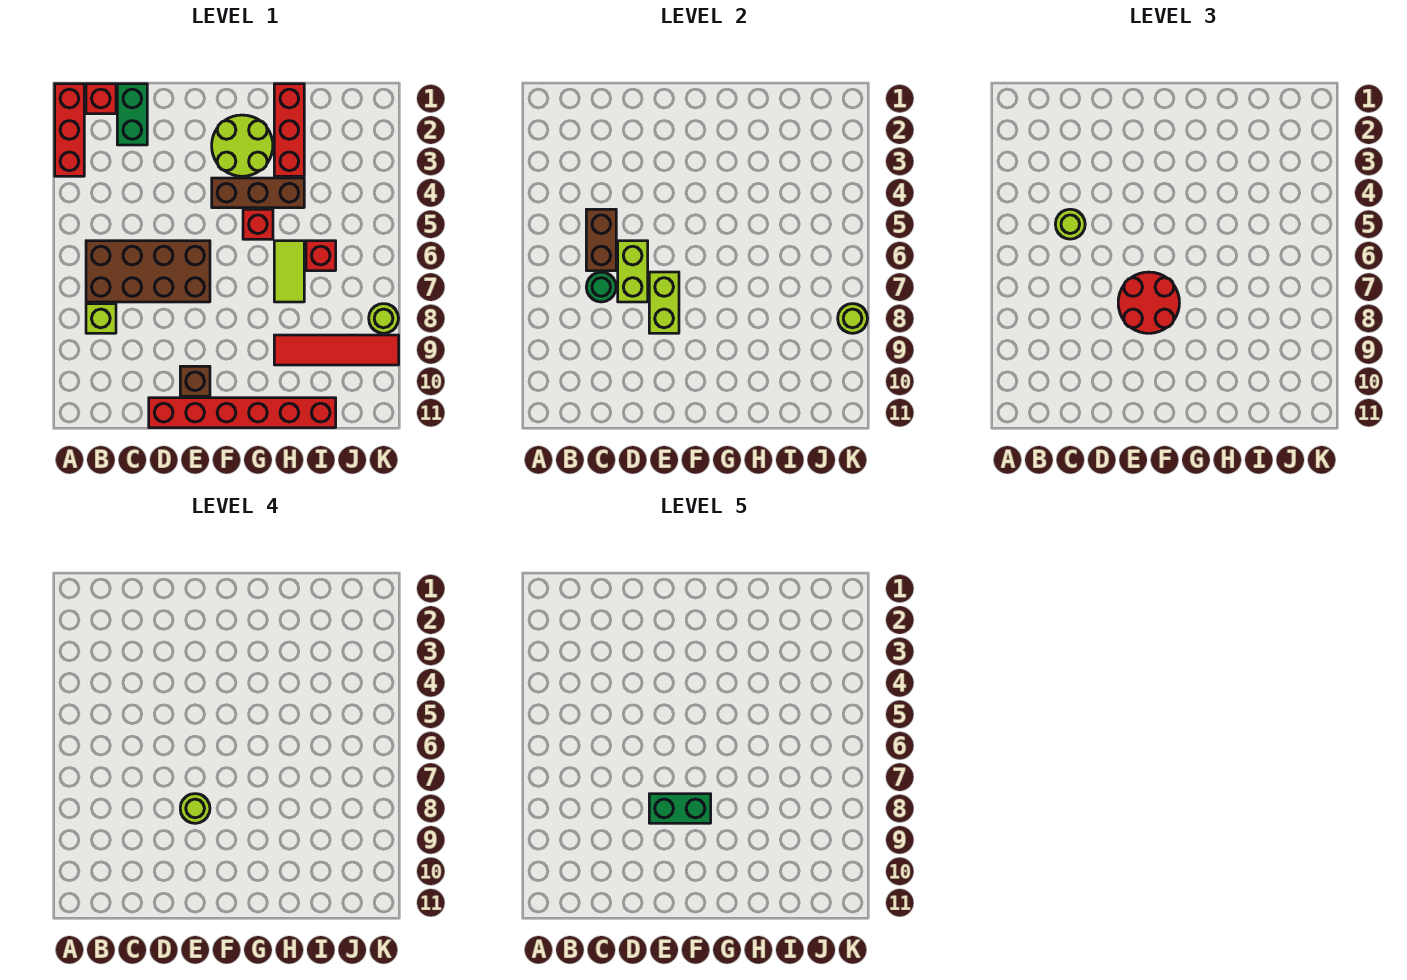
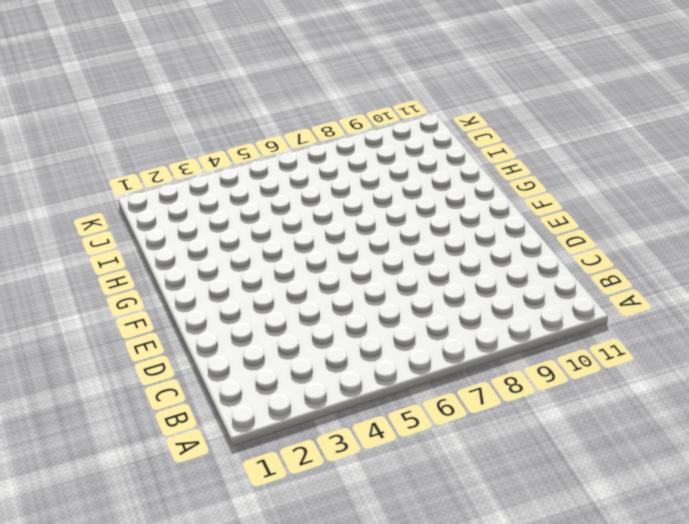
none -> red 1x3 brick [55,84,84,176]
none -> red 1x1 brick [86,84,116,114]
none -> brown 2x4 brick [86,241,210,302]

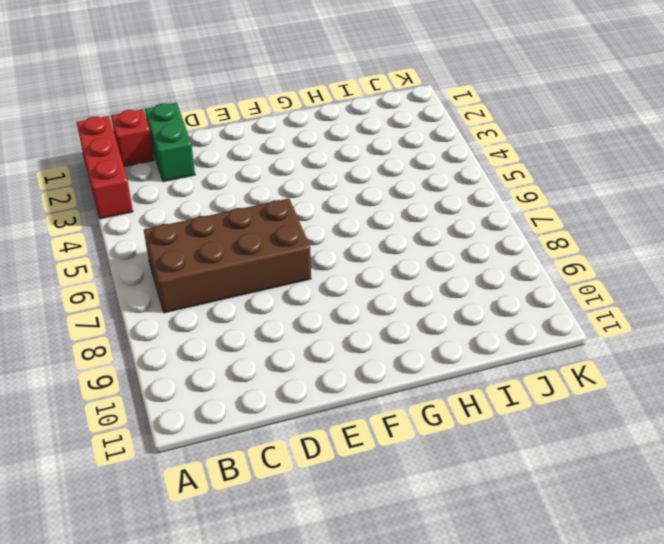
none -> lime 1x1 brick [86,304,116,333]
none -> red 1x6 brick [149,398,336,428]
none -> brown 1x1 brick [180,366,210,396]

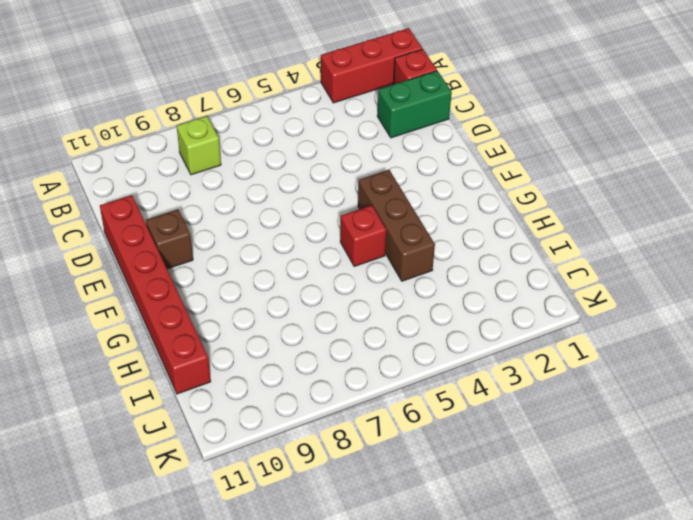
none -> brown 2x4 brick [86,241,210,302]
none -> lime 2x2 round brick [212,115,273,176]
none -> red 1x3 brick [274,84,304,176]

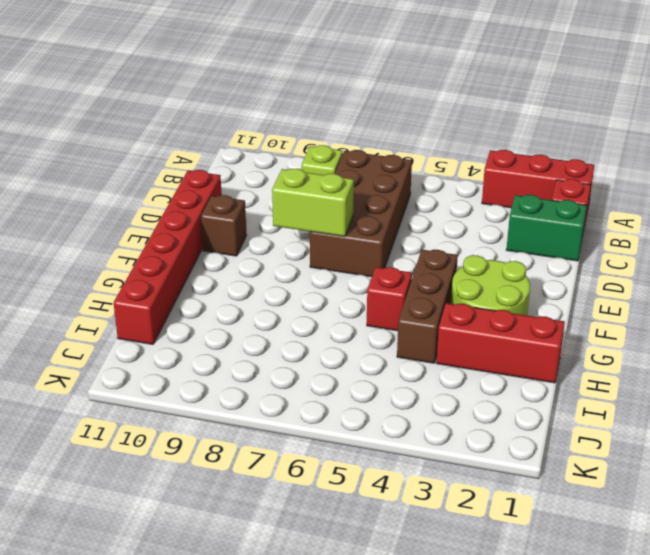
none -> lime 1x2 tile [274,241,304,302]
none -> red 1x4 tile [274,335,399,365]
none -> red 1x1 brick [306,241,336,271]

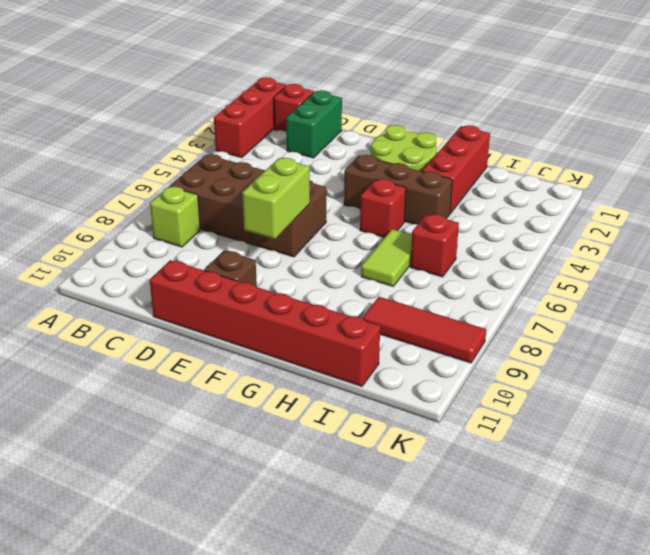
red 1x3 tile [363,297,486,363] -> red 1x4 tile [274,335,399,365]
none -> lime 1x1 round brick [369,304,399,333]
none -> brown 1x2 brick [586,209,616,271]
none -> green 1x1 round brick [586,272,616,302]

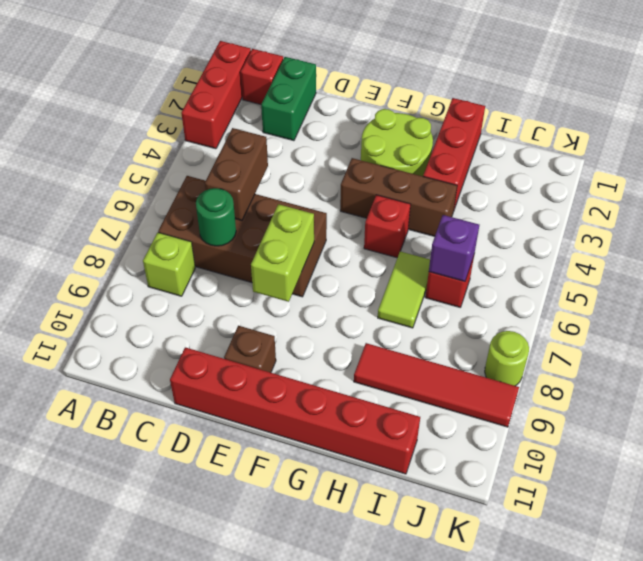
purple 1x1 brick [429,215,479,282] -> none
none -> lime 1x2 brick [618,241,648,302]
none -> lime 1x1 round brick [838,304,868,333]
none -> lime 1x1 round brick [1055,209,1085,239]

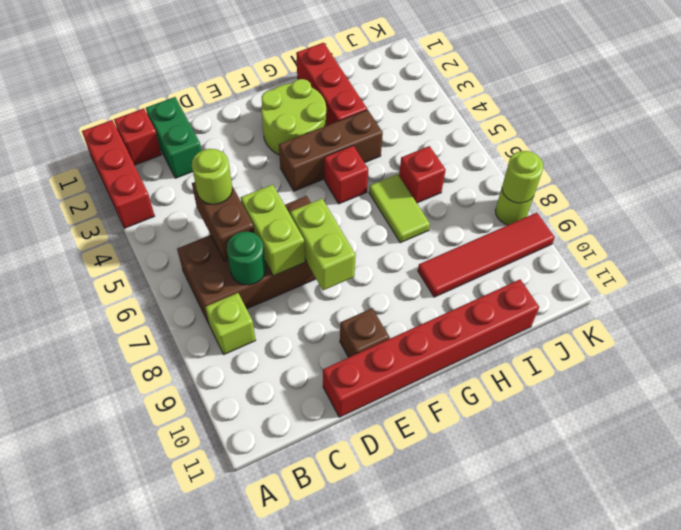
none -> red 2x2 round brick [1118,272,1179,333]
none -> lime 1x1 round brick [180,794,210,823]
none -> green 1x2 brick [649,794,711,823]

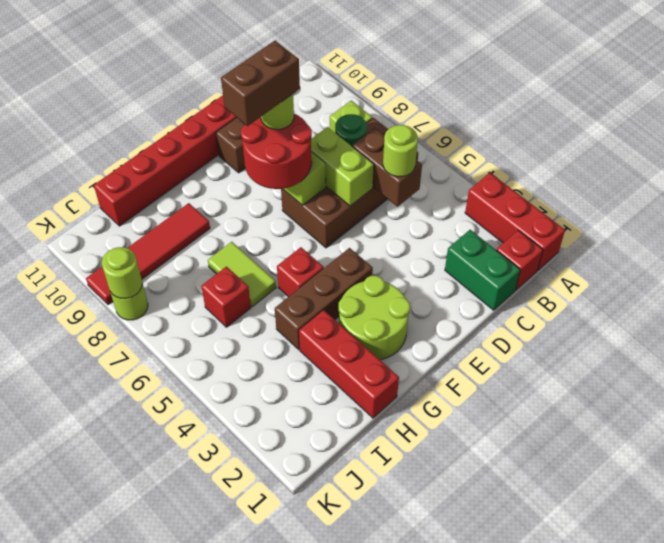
brown 1x2 brick [221,41,300,126] -> green 1x2 brick [649,794,711,823]

